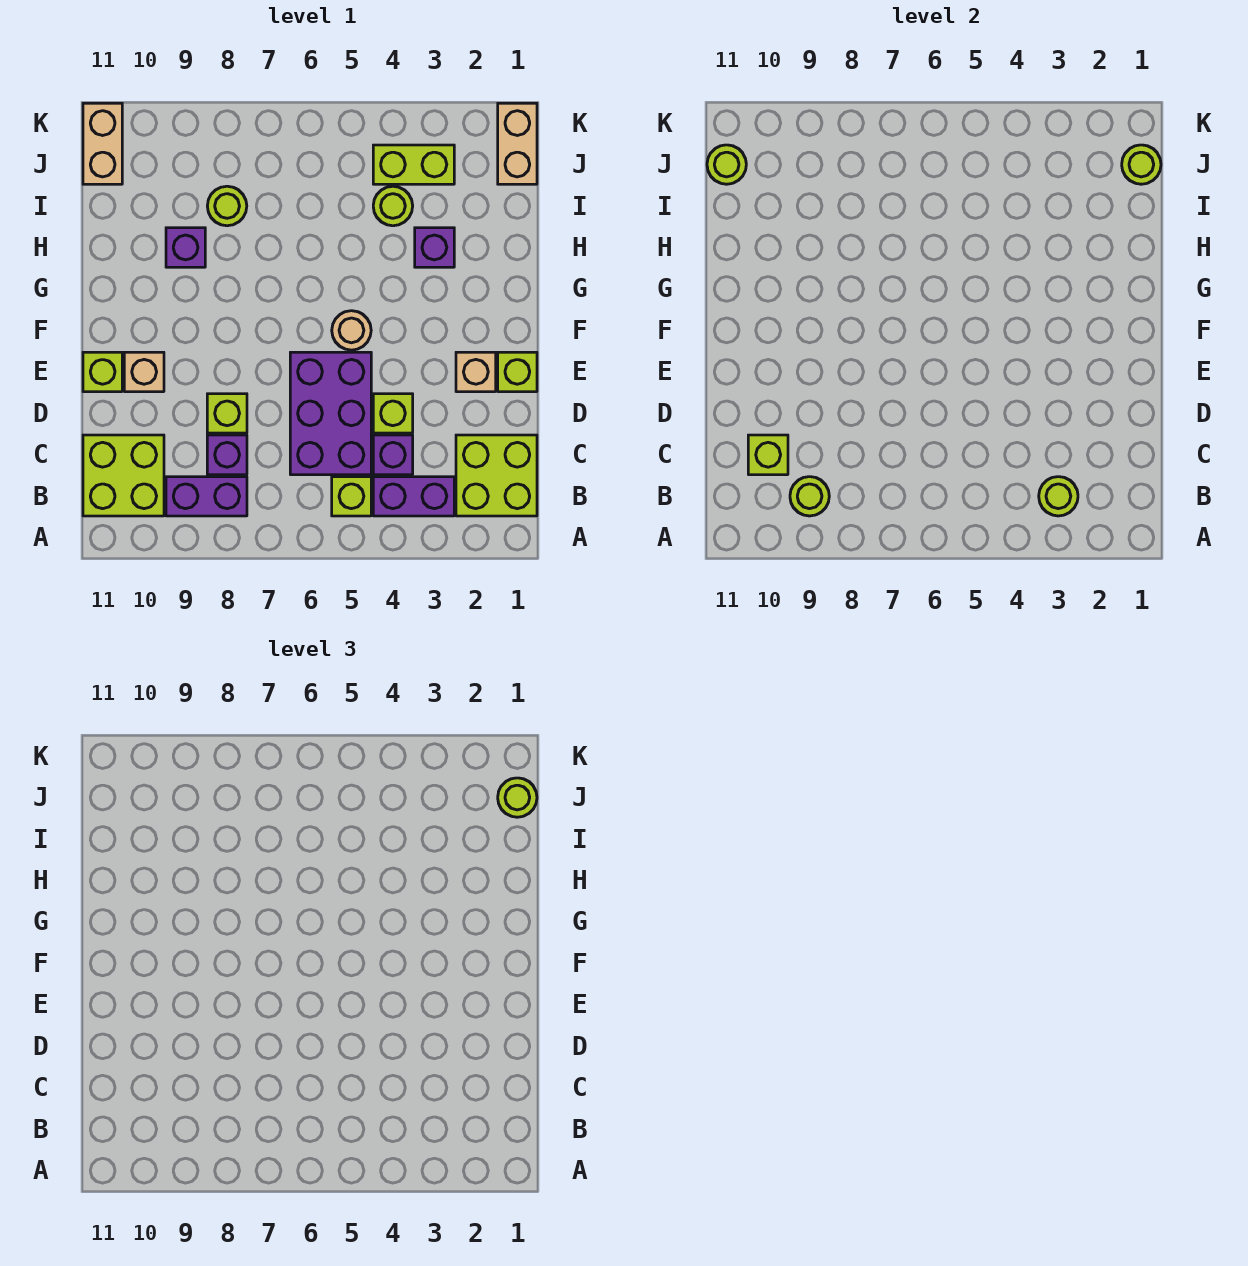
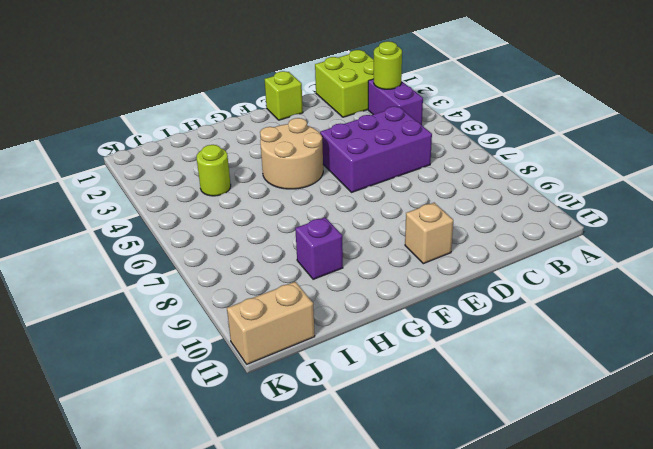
tan 2x2 round brick [260,118,323,189] -> tan 1x1 round brick [332,311,371,350]
none -> lime 1x1 brick [332,477,371,516]
none -> purple 1x2 brick [166,477,247,516]
none -> lime 2x2 brick [83,435,164,516]

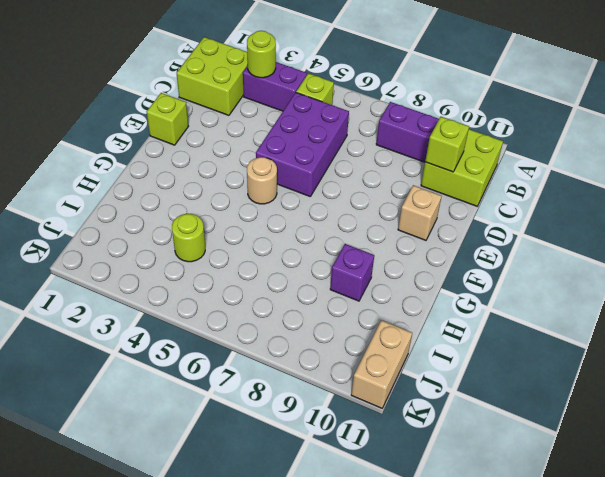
none -> purple 1x1 brick [373,435,413,475]
none -> purple 1x1 brick [207,435,247,475]
none -> lime 1x1 brick [373,394,413,433]

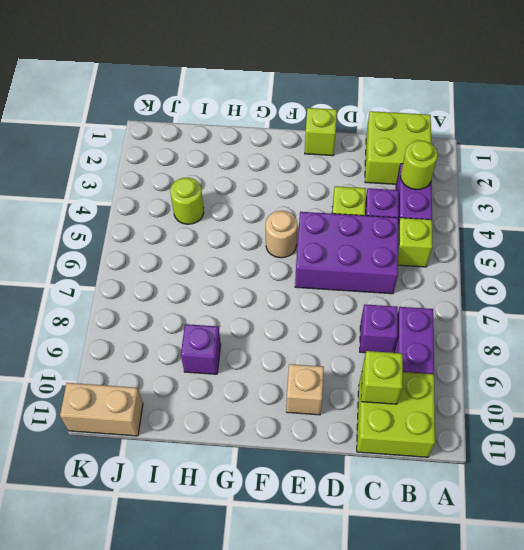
none -> lime 1x1 brick [207,394,247,433]
none -> tan 1x1 brick [456,352,496,392]
none -> lime 1x1 brick [83,352,122,392]

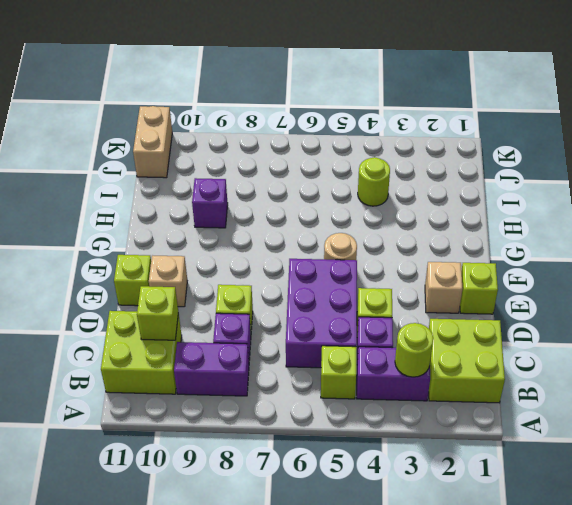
none -> purple 1x1 brick [415,228,454,267]
none -> lime 1x1 round brick [207,186,247,226]
none -> tan 1x2 brick [498,103,537,184]

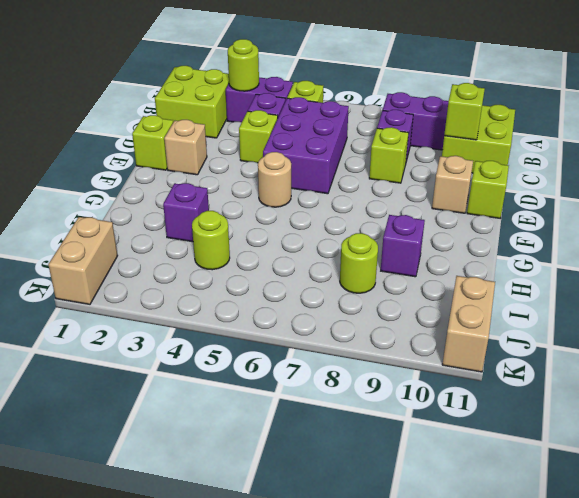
none -> lime 1x2 brick [373,145,454,184]
none -> lime 1x1 round brick [790,477,829,516]
none -> lime 1x1 round brick [1122,145,1161,184]

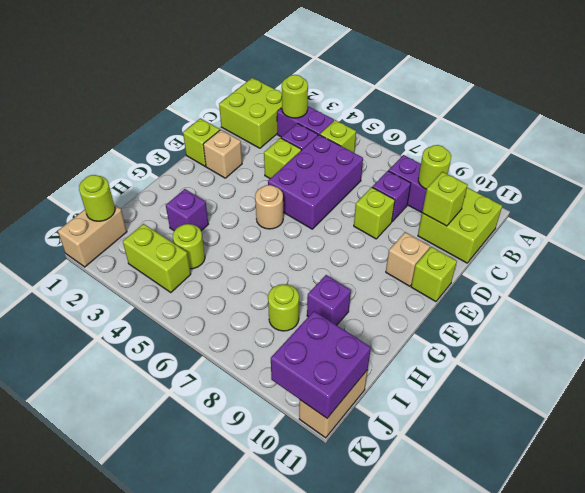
purple 2x2 brick [271,311,371,418] -> lime 1x1 round brick [707,145,746,184]
none -> lime 1x1 round brick [498,778,537,817]

